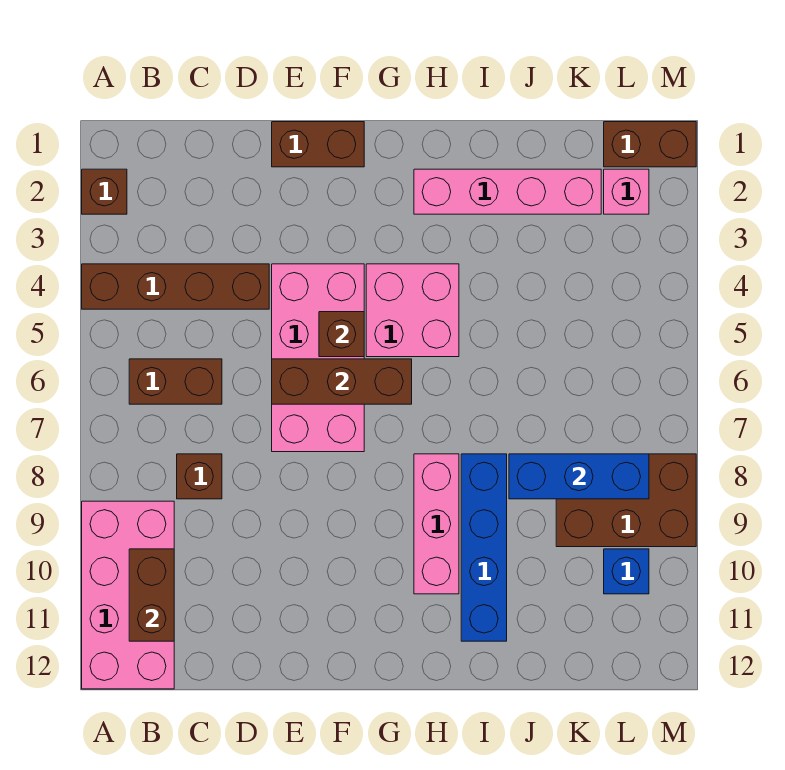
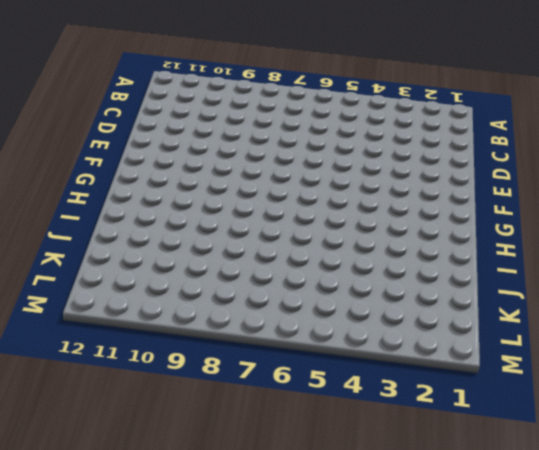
none -> brown 1x1 brick [82,169,127,214]
none -> brown 1x4 brick [82,264,269,309]
none -> pink 2x4 brick [82,501,174,689]

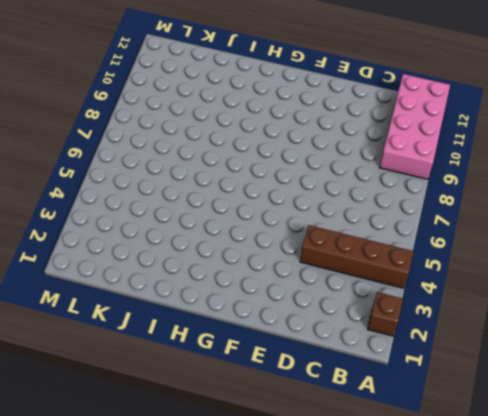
none -> brown 1x2 brick [129,359,222,404]
none -> brown 1x1 brick [177,454,222,499]
none -> brown 1x2 brick [272,122,364,167]

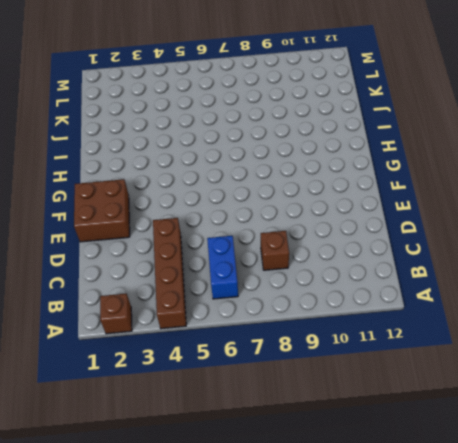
blue 1x2 brick [207,236,238,299] -> brown 1x2 brick [129,359,222,404]
brown 2x2 brick [74,179,130,242] -> brown 1x2 brick [272,122,364,167]
none -> pink 2x4 brick [82,501,174,689]
none -> pink 2x4 brick [272,264,364,452]
none -> pink 2x2 brick [366,264,459,357]

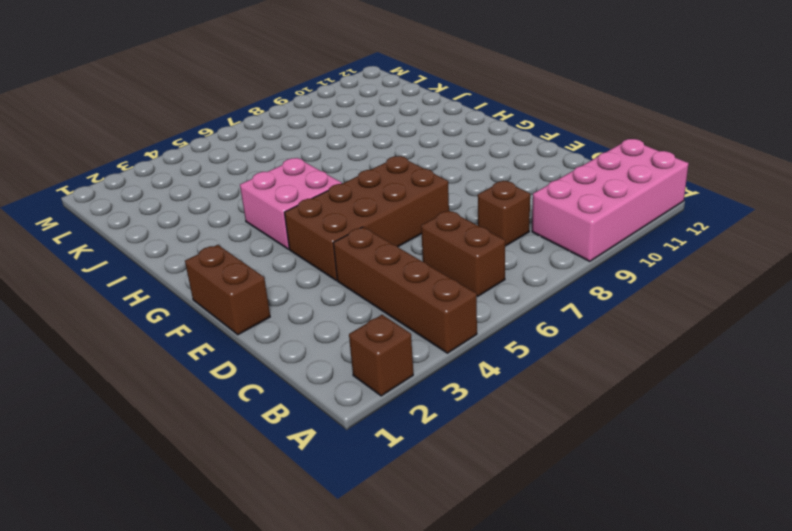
brown 2x4 brick [284,156,449,280] -> pink 2x4 brick [272,264,364,452]
none -> pink 1x4 brick [414,169,601,214]
none -> pink 1x3 brick [414,454,459,594]
none -> blue 1x4 brick [461,454,507,641]

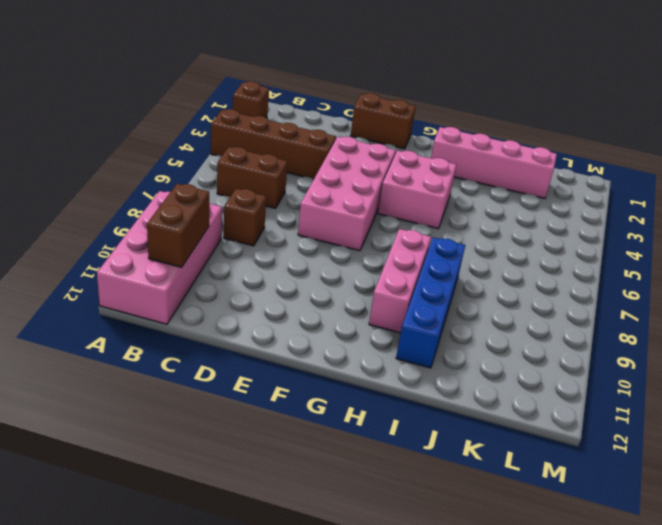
none -> brown 2x3 brick [556,454,696,547]
none -> brown 1x2 brick [604,122,696,167]
none -> pink 1x1 brick [604,169,649,214]

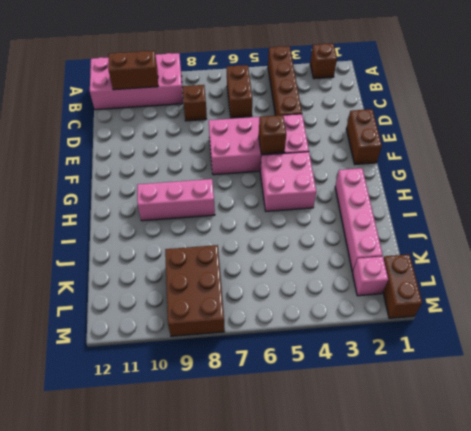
none -> blue 1x4 brick [461,454,507,641]
none -> blue 1x1 brick [604,549,649,594]
none -> brown 1x3 brick [272,359,412,404]

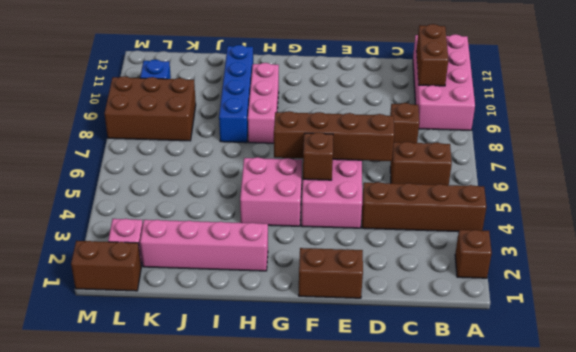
brown 1x4 brick [274,111,394,161] -> brown 1x3 brick [272,359,412,404]
none -> blue 1x3 brick [509,454,649,499]

